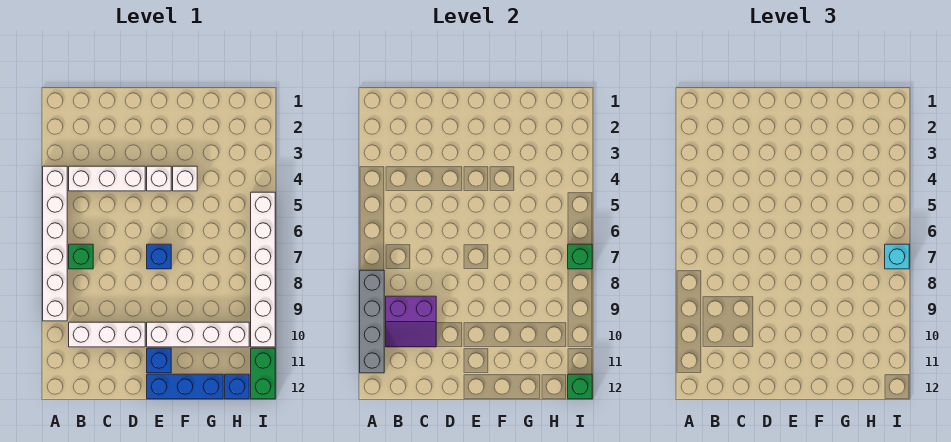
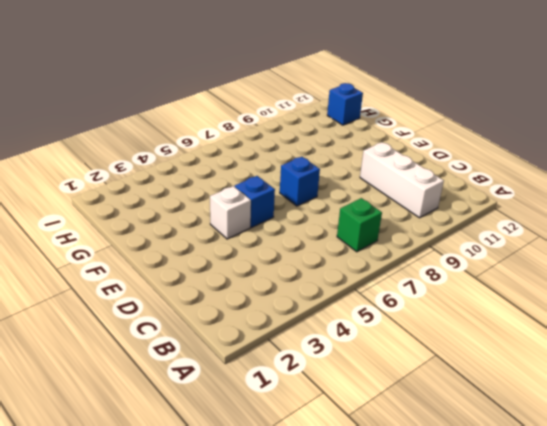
blue 1x1 brick [235,176,275,228] -> blue 1x1 brick moved to [147,348,171,373]
none -> white 1x6 brick [43,166,67,321]
none -> white 1x3 brick [69,166,145,191]
none -> white 1x4 brick [147,322,249,347]

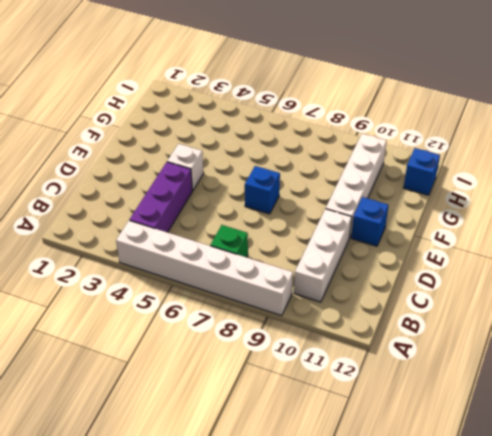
purple 1x3 brick [130,162,192,232] -> white 1x3 brick [69,166,145,191]
none -> blue 1x3 brick [147,374,223,399]
none -> white 1x1 brick [173,166,197,191]
none -> white 1x6 brick [251,192,275,347]

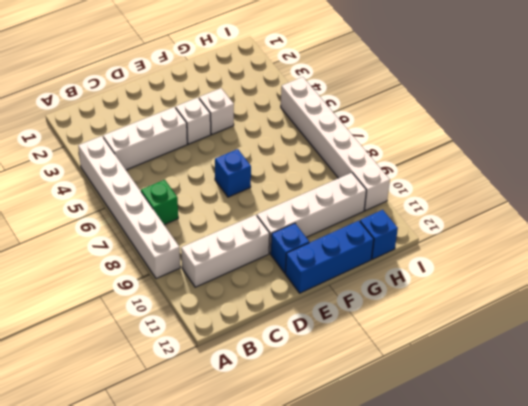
none -> green 1x2 brick [251,348,275,399]
none -> grey 1x4 brick [360,270,384,373]
none -> purple 2x2 slope [386,296,436,347]

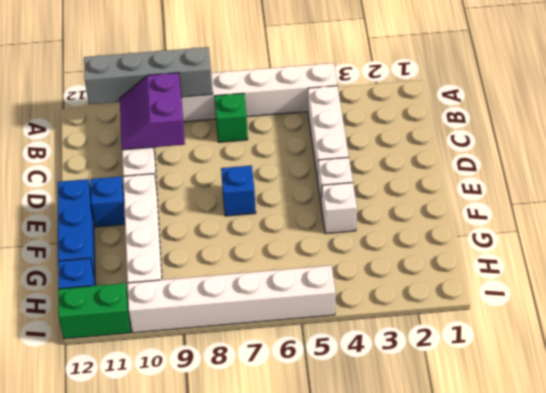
none -> green 1x1 brick [568,244,592,269]
none -> green 1x1 brick [568,374,592,399]
none -> cyan 1x1 brick [885,244,909,269]

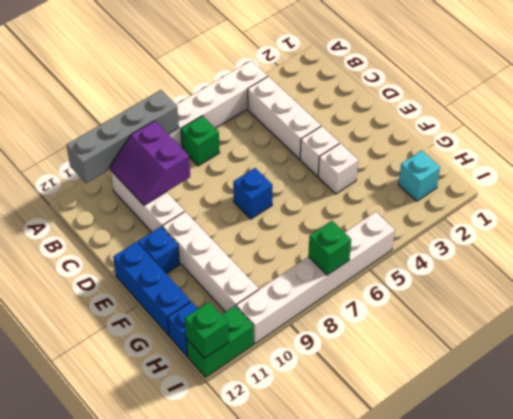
cyan 1x1 brick [398,150,440,201] -> cyan 1x1 brick moved to [885,244,909,269]

